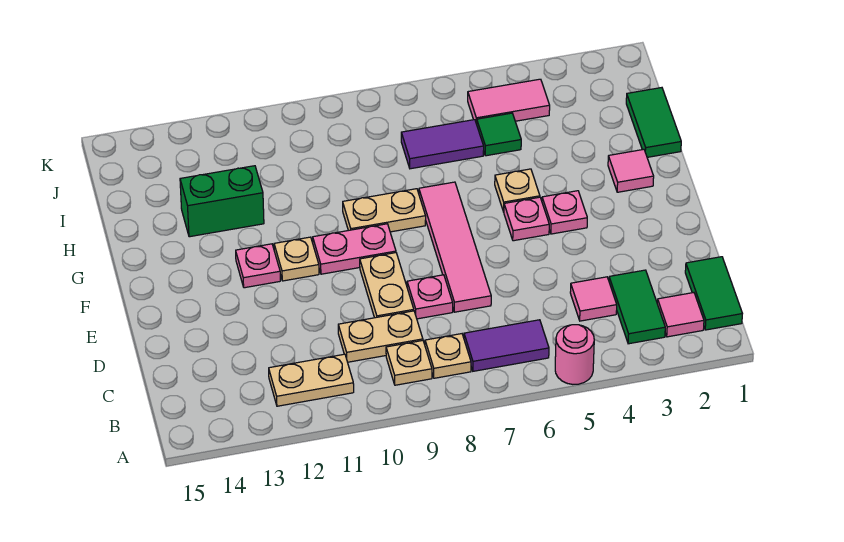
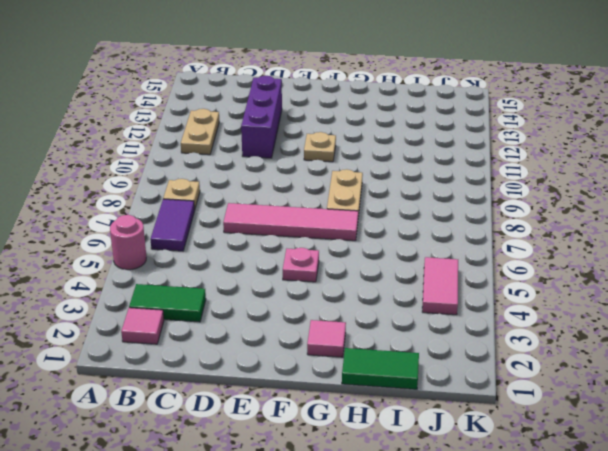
purple 1x3 brick [241,76,282,158] -> none
none -> green 1x2 tile [685,257,742,330]
none -> tan 1x1 plate [386,341,432,385]
none -> pink 1x1 tile [570,277,617,321]

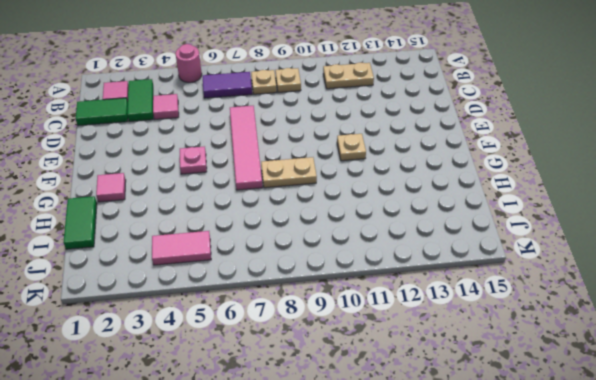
green 1x2 tile [76,98,128,126] -> green 1x2 tile turned to [685,257,742,330]
none -> tan 1x2 plate [338,311,423,362]
none -> pink 1x1 plate [407,275,453,319]
none -> tan 1x2 plate [360,253,414,318]

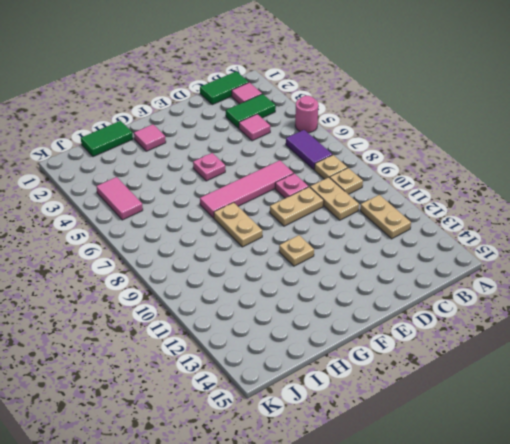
none -> pink 1x1 plate [542,191,587,234]
none -> pink 1x2 plate [313,224,396,274]
none -> pink 1x1 plate [236,244,280,288]

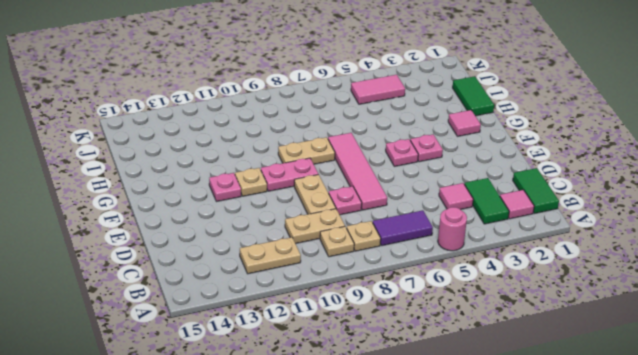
none -> tan 1x1 plate [495,169,540,212]
none -> green 1x2 brick [180,166,264,237]
none -> green 1x1 tile [477,113,521,156]

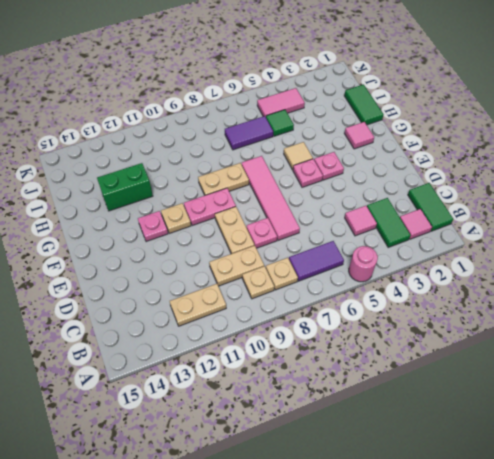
tan 1x1 tile [284,142,313,170] -> tan 1x1 plate [495,169,540,212]

